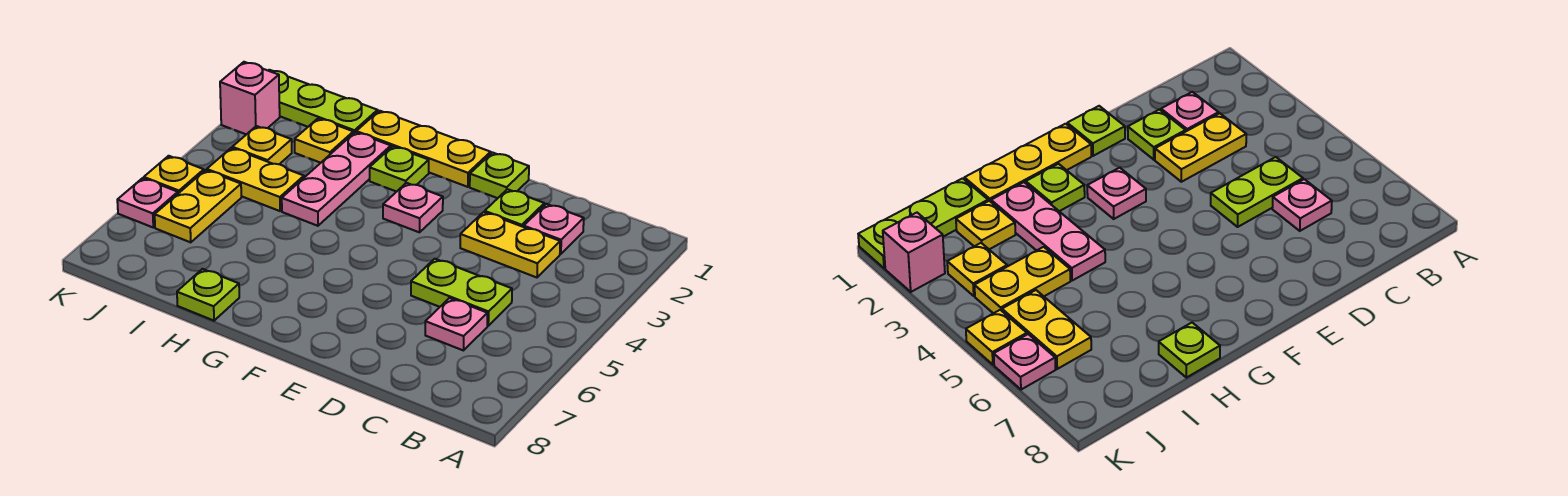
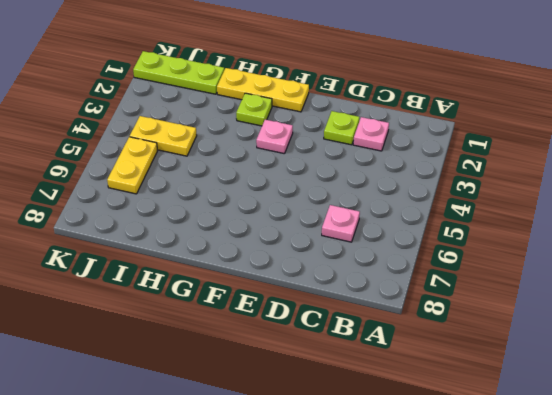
none -> yellow 1x2 plate [460,212,560,277]
none -> lime 1x2 plate [411,259,512,326]
none -> lime 1x1 plate [470,153,529,198]

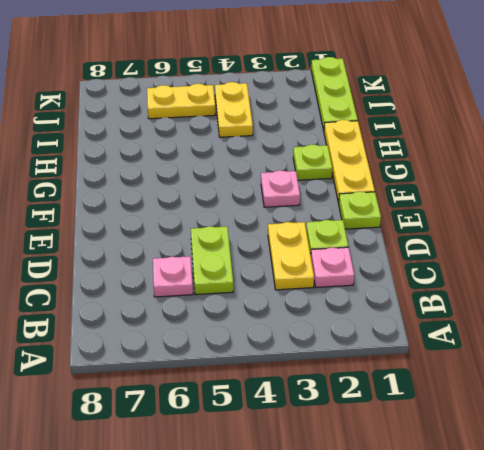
none -> pink 1x3 plate [282,132,391,226]
none -> lime 1x1 plate [177,269,239,321]
none -> yellow 1x1 plate [295,118,353,163]

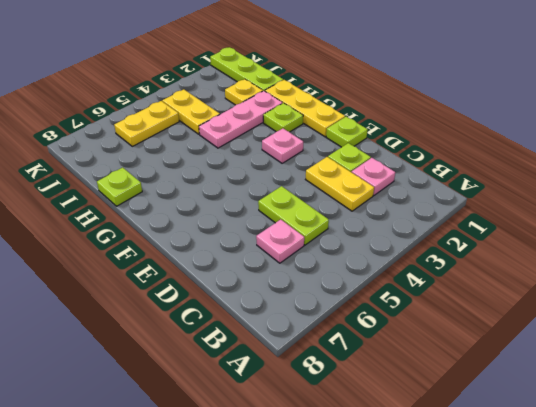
none -> yellow 1x1 plate [232,126,292,164]
none -> pink 1x1 brick [220,62,280,134]
none -> yellow 1x1 plate [144,156,204,193]

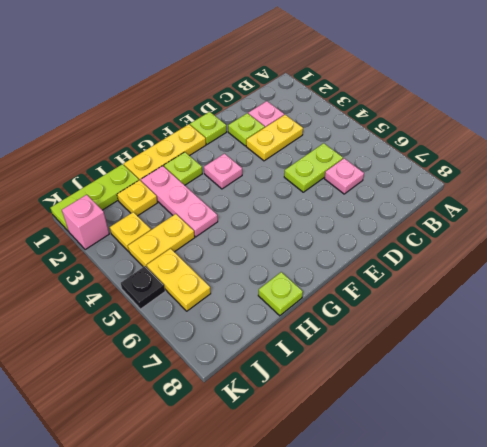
black 1x1 plate [121,266,165,309] -> yellow 1x1 plate [144,156,204,193]
none -> pink 1x1 plate [117,178,178,227]

